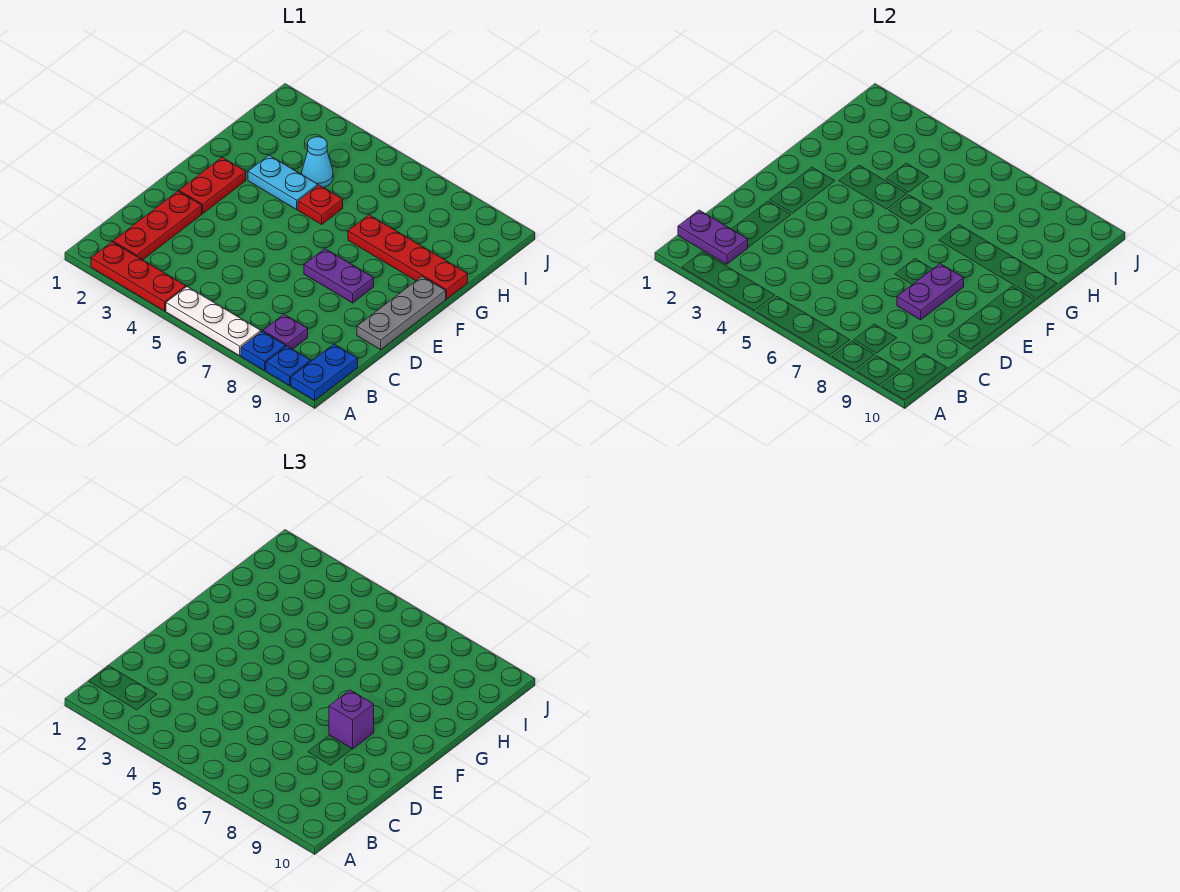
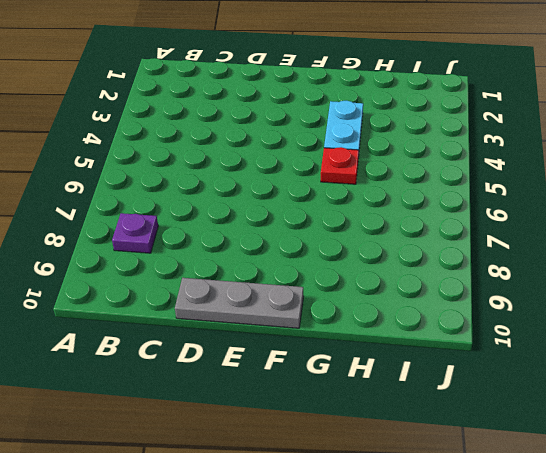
none -> red 1x3 plate [91,242,186,311]
none -> white 1x3 plate [166,287,261,356]
none -> blue 1x1 plate [241,331,286,370]

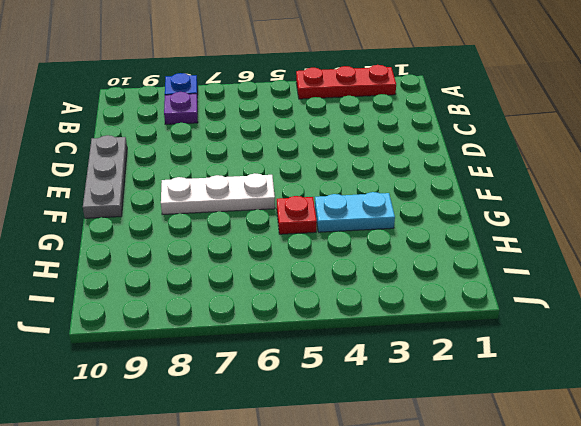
white 1x3 plate [161,173,275,214] -> white 1x3 plate moved to [166,287,261,356]
none -> blue 1x1 plate [266,346,311,385]
none -> blue 1x2 plate [291,344,358,400]
none -> red 1x3 plate [113,191,202,260]

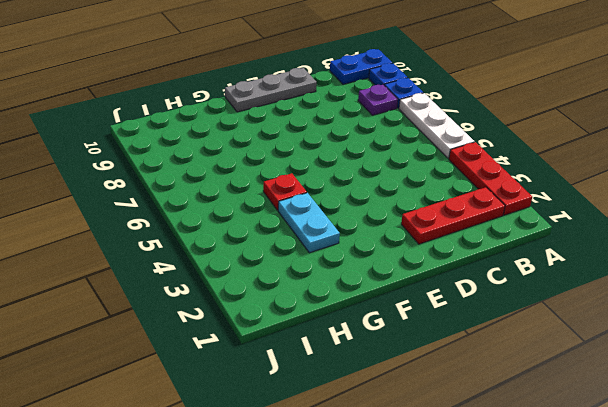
none -> red 1x2 plate [179,157,246,214]
none -> purple 1x2 plate [304,249,374,303]
none -> red 1x4 plate [348,215,468,299]

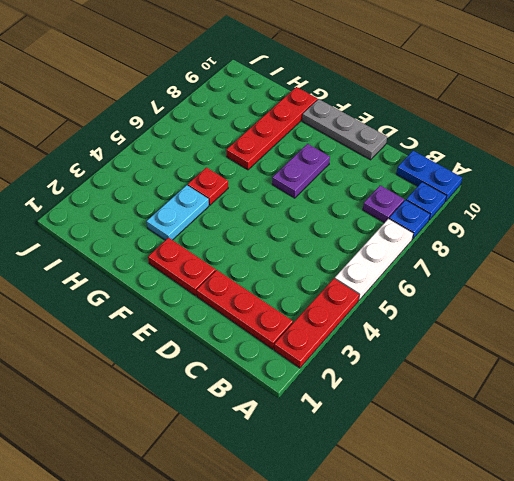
none -> cyan 1x1 cone [302,137,333,188]
none -> purple 1x2 plate [678,210,748,264]
none -> purple 1x2 plate [897,264,964,320]

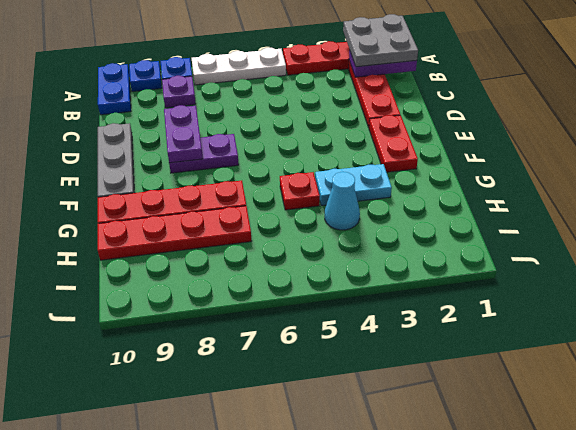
grey 2x2 plate [343,14,418,67] -> none
red 1x4 plate [98,206,251,260] -> none
none -> purple 1x1 brick [329,690,374,749]

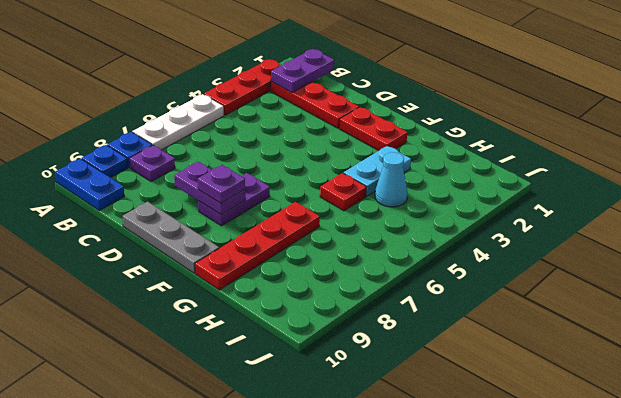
purple 1x1 plate [198,165,245,203] -> purple 1x1 brick [329,690,374,749]

